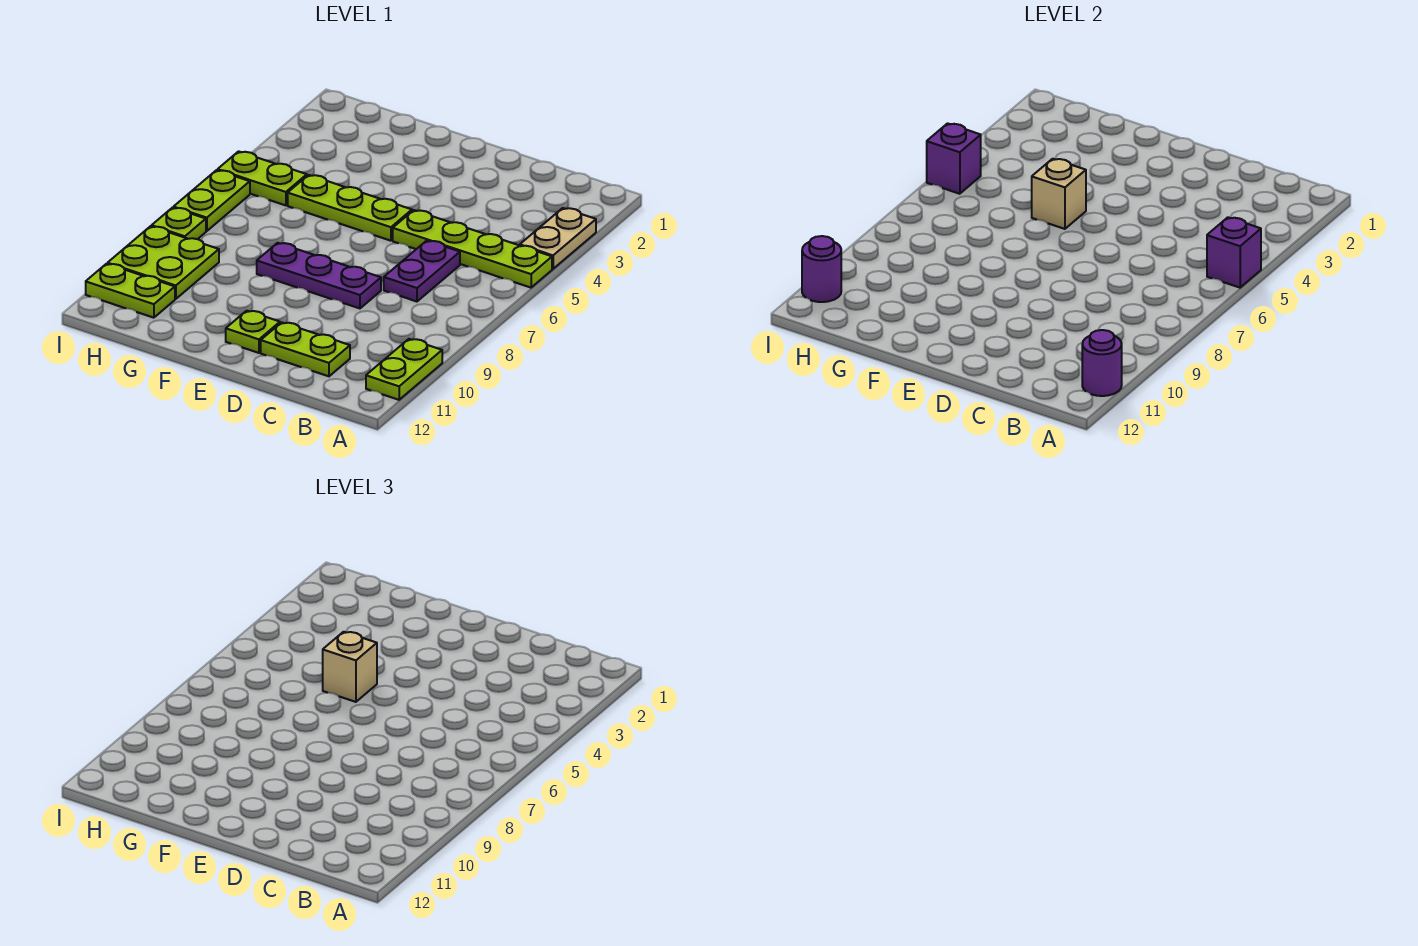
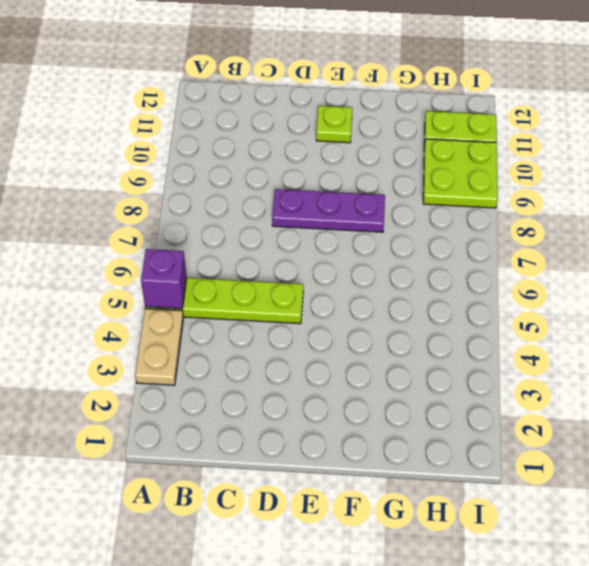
none -> lime 1x2 plate [366,339,442,400]
none -> purple 1x2 plate [384,241,460,302]
none -> lime 1x2 plate [261,322,350,376]

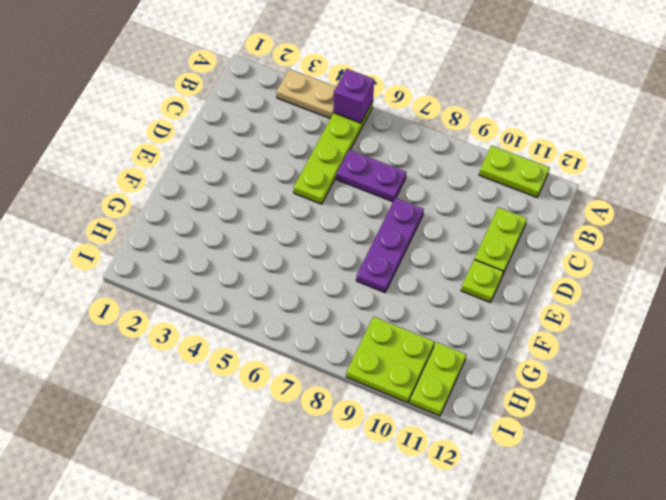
none -> lime 1x3 plate [288,175,412,241]
none -> lime 1x2 plate [218,151,307,205]
none -> lime 1x2 plate [174,170,250,231]

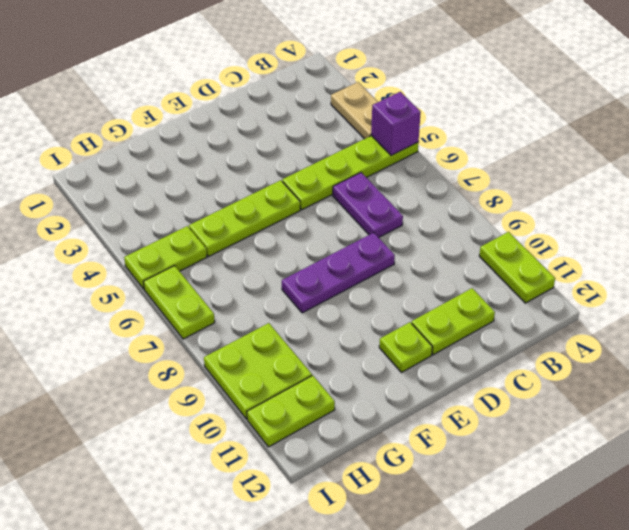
none -> lime 1x1 plate [152,208,206,239]
none -> purple 1x1 round brick [1082,330,1122,396]
none -> tan 1x1 brick [1032,159,1086,229]

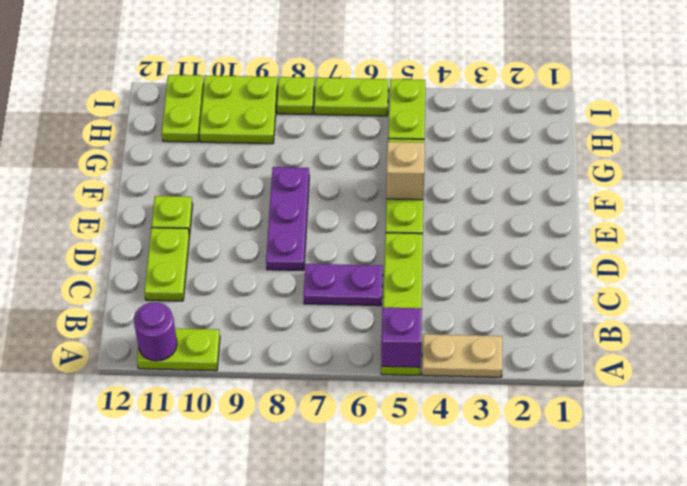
none -> purple 1x1 brick [927,123,981,194]
none -> purple 1x1 round brick [802,236,841,302]
none -> tan 1x1 brick [323,632,377,702]

